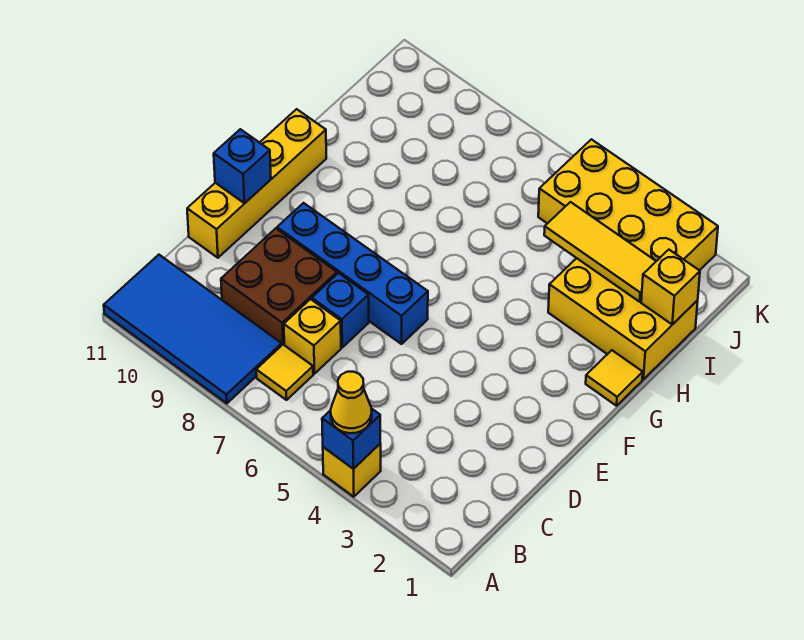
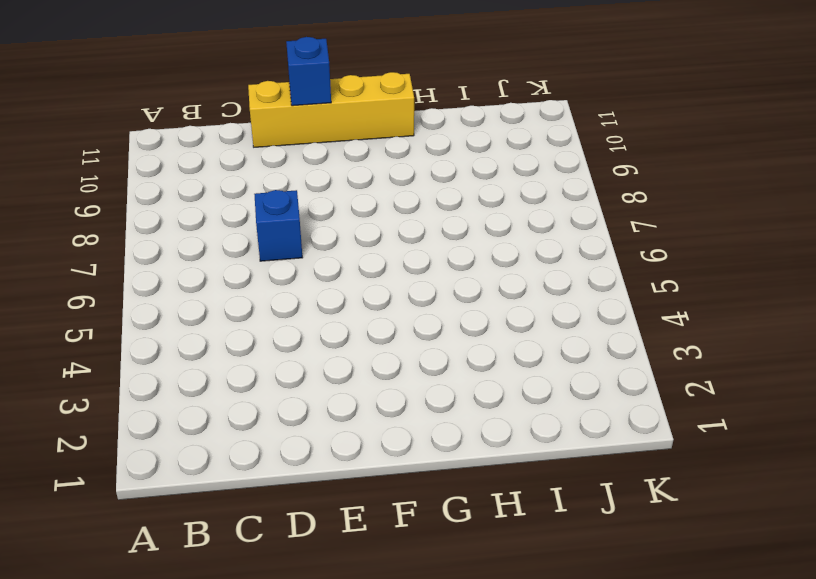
none -> yellow 1x1 brick [323,444,381,497]
none -> blue 2x4 tile [104,255,282,404]
none -> yellow 1x1 tile [256,345,313,400]

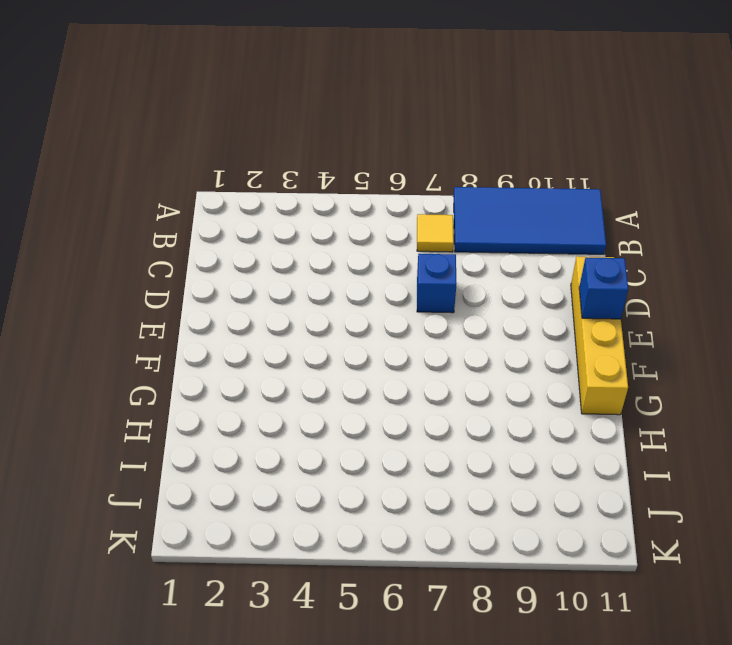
none -> yellow 1x1 brick [323,444,381,497]
none -> yellow 1x1 brick [284,299,341,374]
none -> brown 2x2 brick [221,228,337,345]

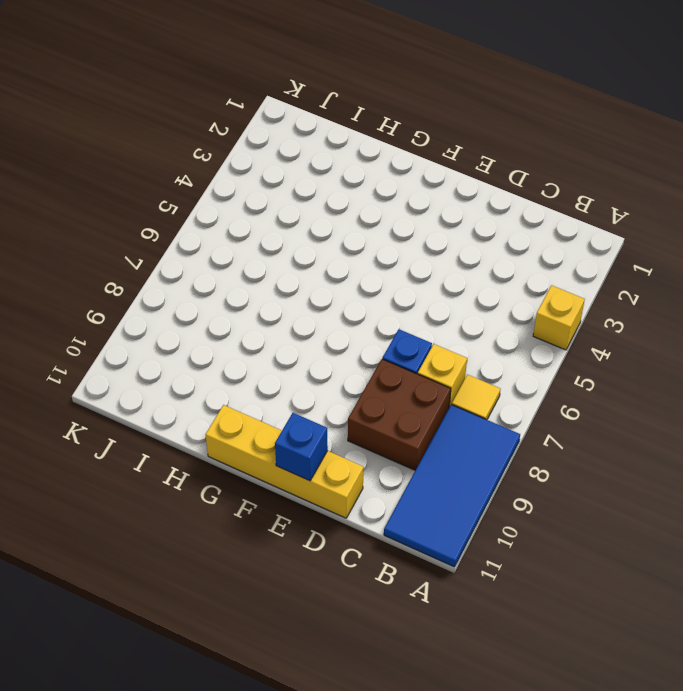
none -> blue 1x4 brick [277,203,428,344]
none -> yellow 1x1 tile [586,350,643,406]
none -> yellow 2x3 brick [548,258,698,379]

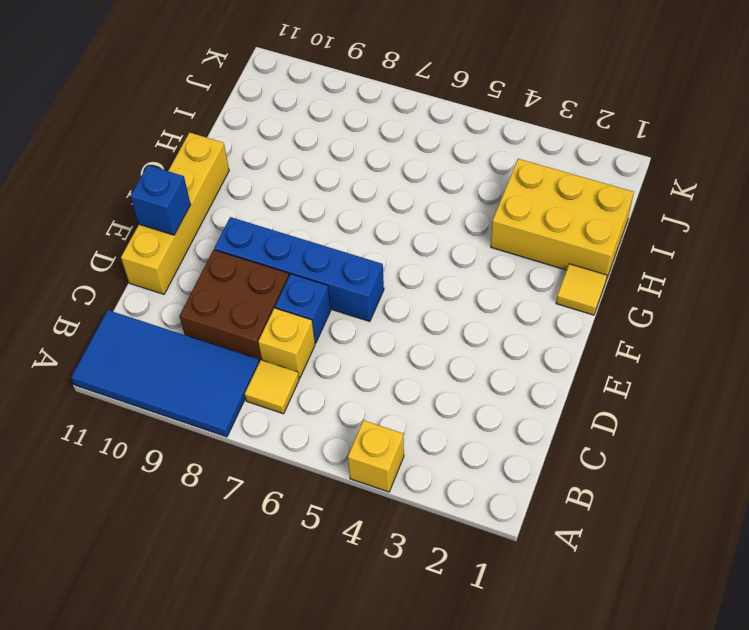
none -> yellow 2x4 brick [538,139,718,270]
none -> blue 1x1 brick [322,408,380,469]
none -> yellow 1x1 brick [641,250,700,325]

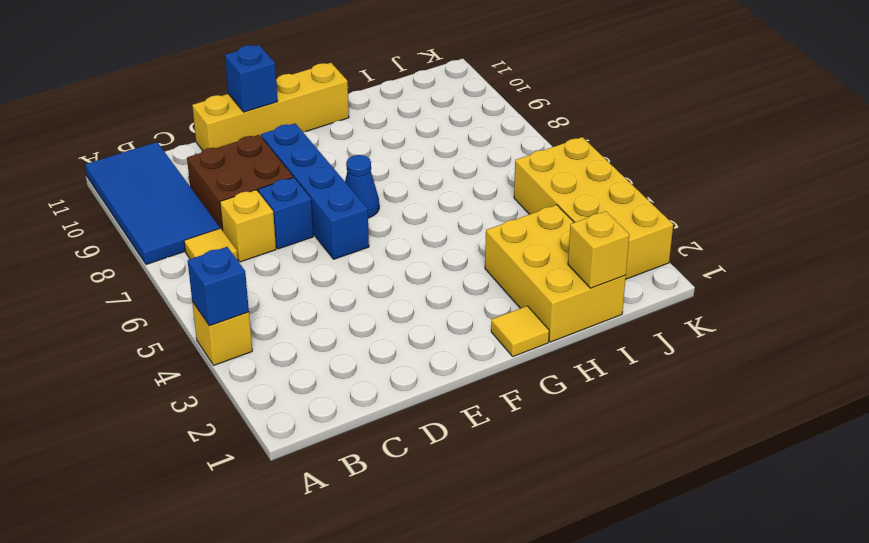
blue 1x1 cone [345,155,379,218] -> none
none -> yellow 1x3 tile [544,202,656,302]
none -> yellow 1x1 cone [331,372,372,433]

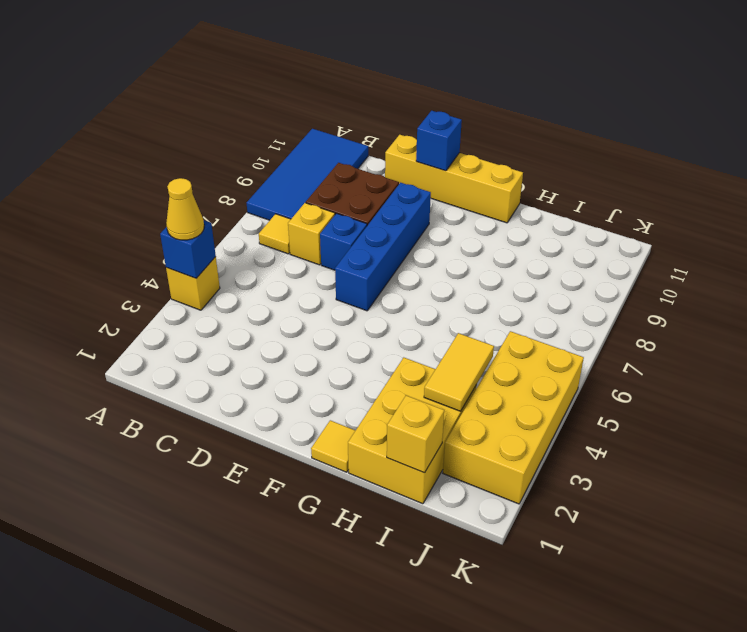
yellow 1x2 tile [424,333,494,411] -> yellow 1x3 tile [544,202,656,302]

